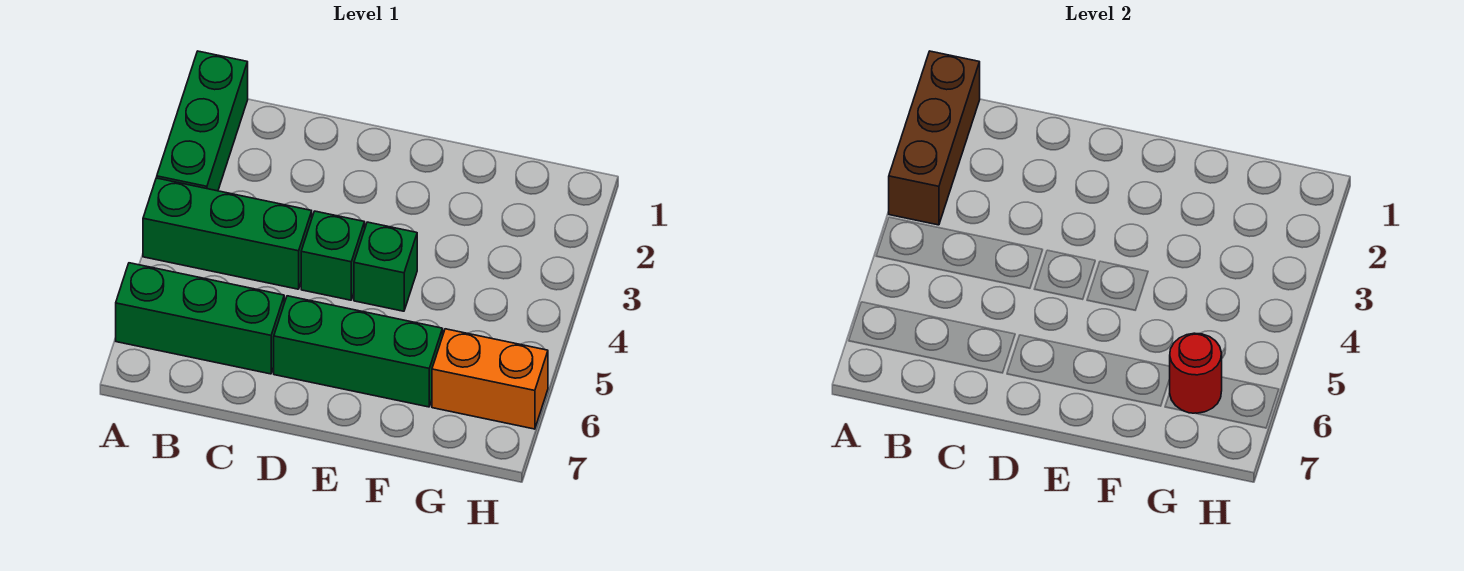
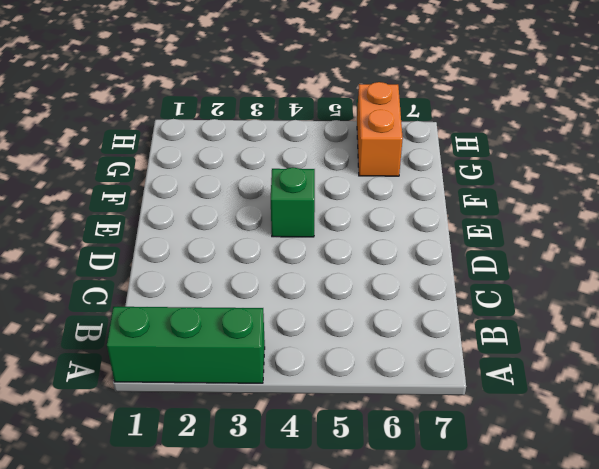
none -> green 1x3 brick [143,178,312,289]
none -> green 1x3 brick [116,263,284,374]

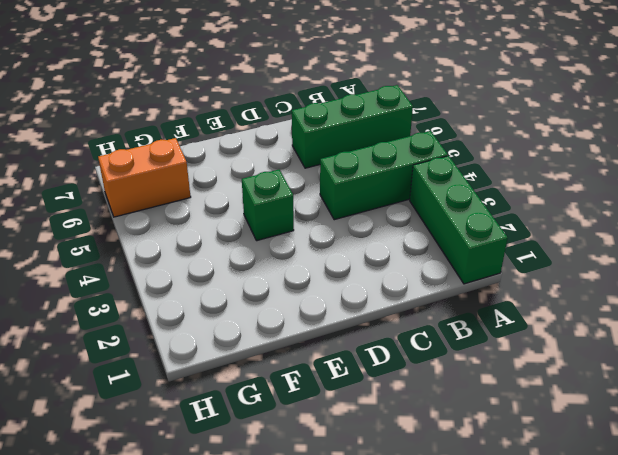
none -> green 1x1 brick [301,211,365,300]
none -> green 1x3 brick [274,296,443,407]

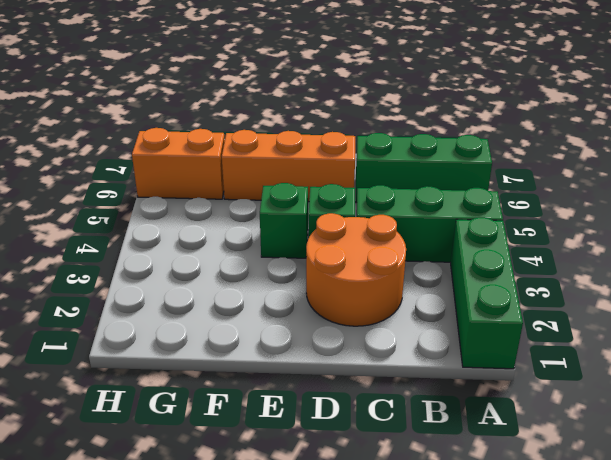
orange 2x2 round brick [306,213,406,326] -> none
orange 1x3 brick [222,130,355,202] -> green 1x3 brick [274,296,443,407]
none -> brown 1x3 brick [889,51,980,225]
none -> red 1x1 round brick [1170,333,1222,413]

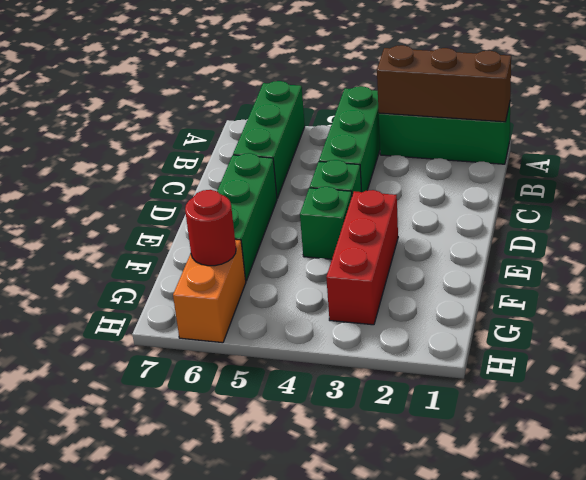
red 1x3 brick [326,190,398,325] -> none

